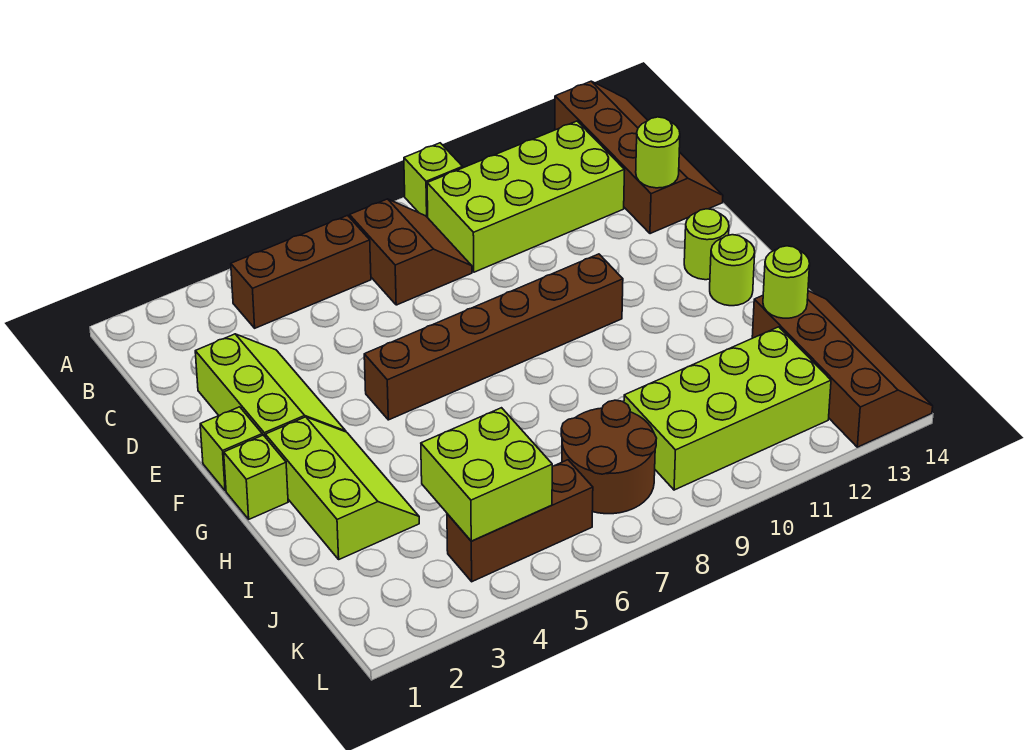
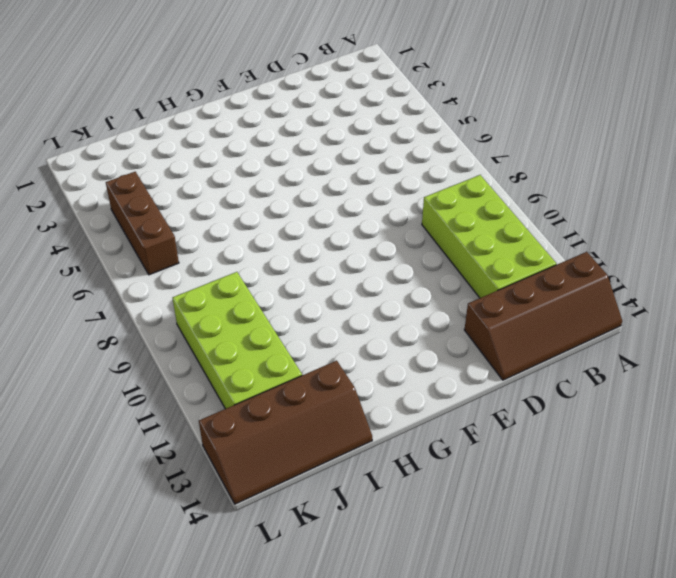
none -> lime 1x1 brick [404,143,463,218]
none -> brown 1x3 brick [231,216,371,328]
none -> brown 2x2 slope [350,199,472,305]

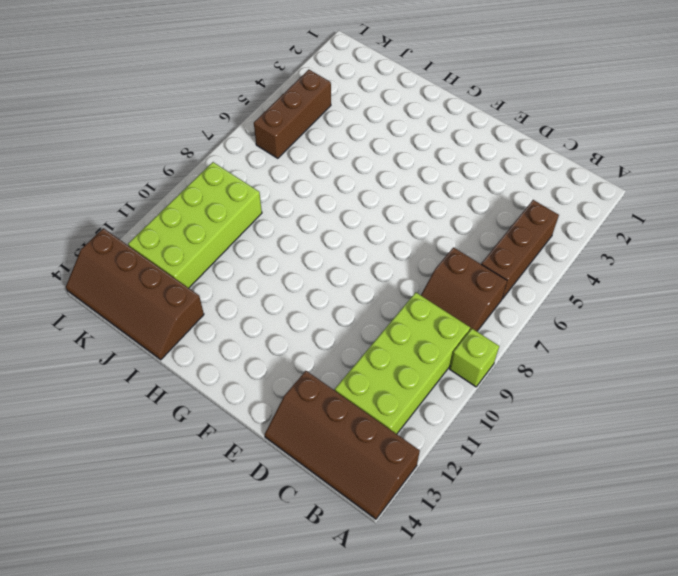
none -> lime 2x3 slope [195,334,346,437]
none -> lime 1x1 brick [200,407,262,491]
none -> brown 1x6 brick [364,254,623,420]

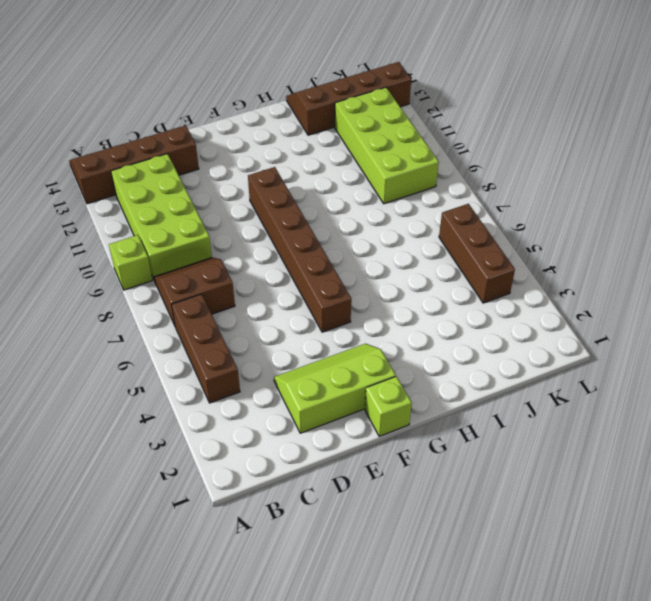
none -> lime 1x1 round brick [684,209,729,280]
none -> lime 1x1 brick [224,435,288,519]
none -> lime 2x3 slope [265,417,419,559]

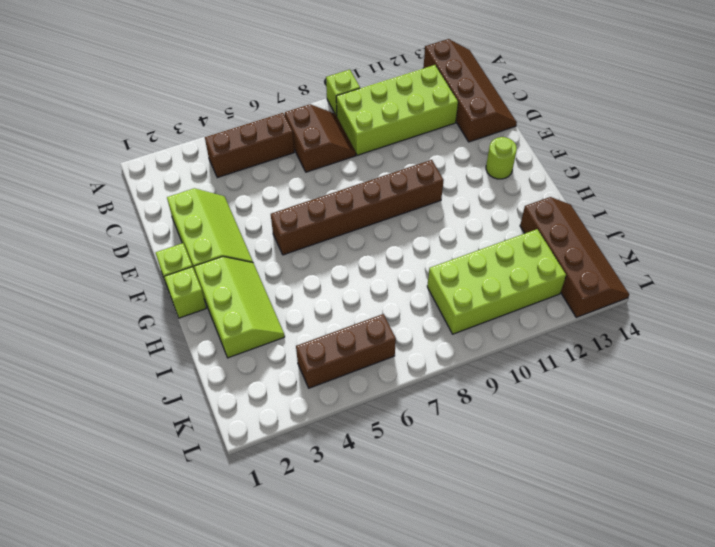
none -> lime 1x1 round brick [710,235,755,306]
none -> brown 2x2 round brick [561,400,657,514]
none -> lime 1x1 round brick [636,117,680,188]

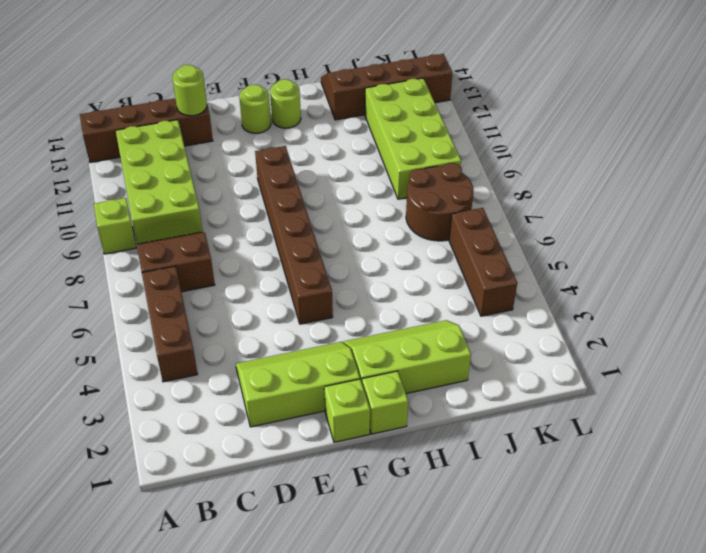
none -> lime 1x1 round brick [763,246,810,318]
none -> lime 2x2 brick [421,408,552,541]

